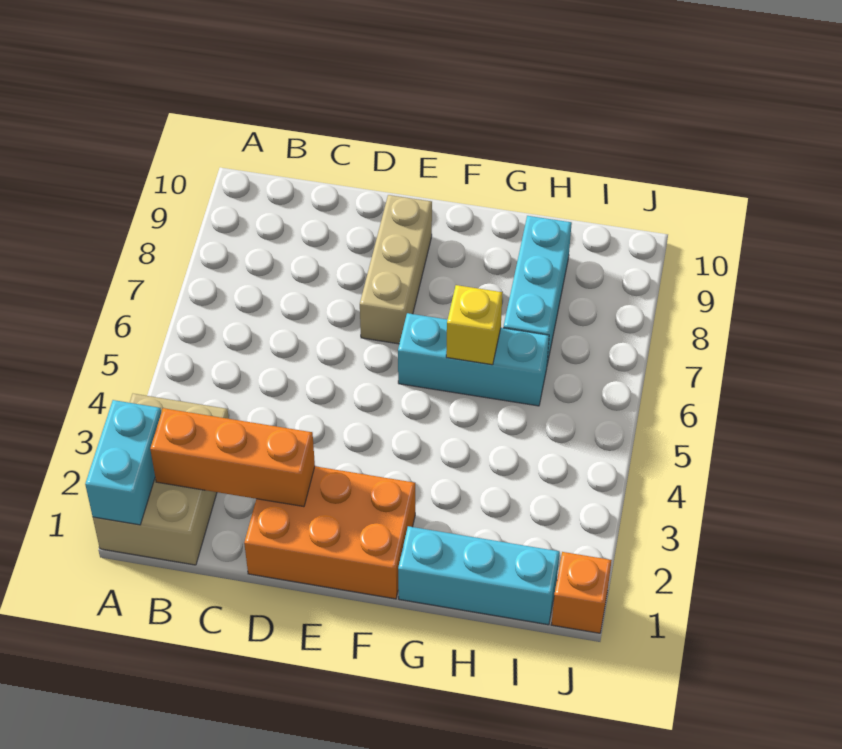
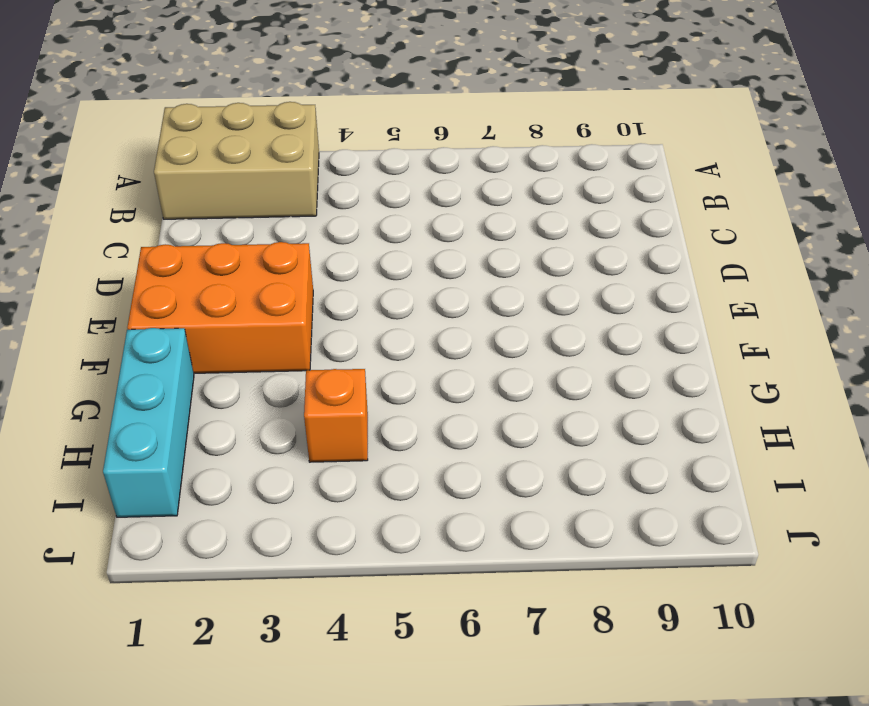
orange 2x3 brick [127,242,313,373] -> orange 2x3 brick turned to [244,466,415,599]
orange 1x1 brick [304,369,368,462] -> orange 1x1 brick moved to [551,552,612,633]
none -> tan 1x3 brick [360,195,432,344]
none -> cyan 1x3 brick [398,313,549,406]

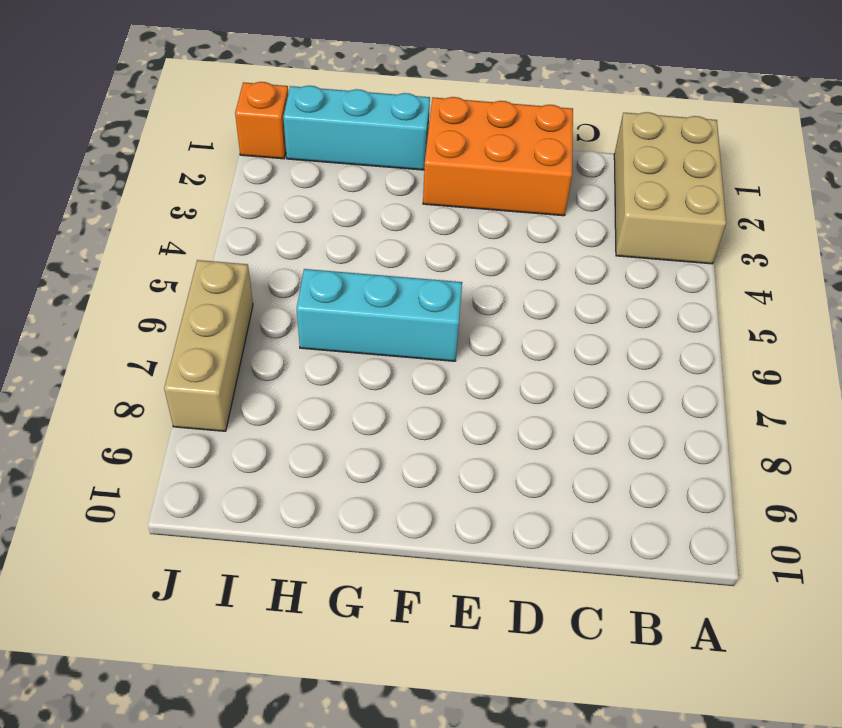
tan 1x3 brick [164,260,253,431] -> tan 1x3 brick moved to [360,195,432,344]
none -> cyan 1x3 brick [503,216,572,364]
none -> cyan 1x2 brick [85,400,161,525]

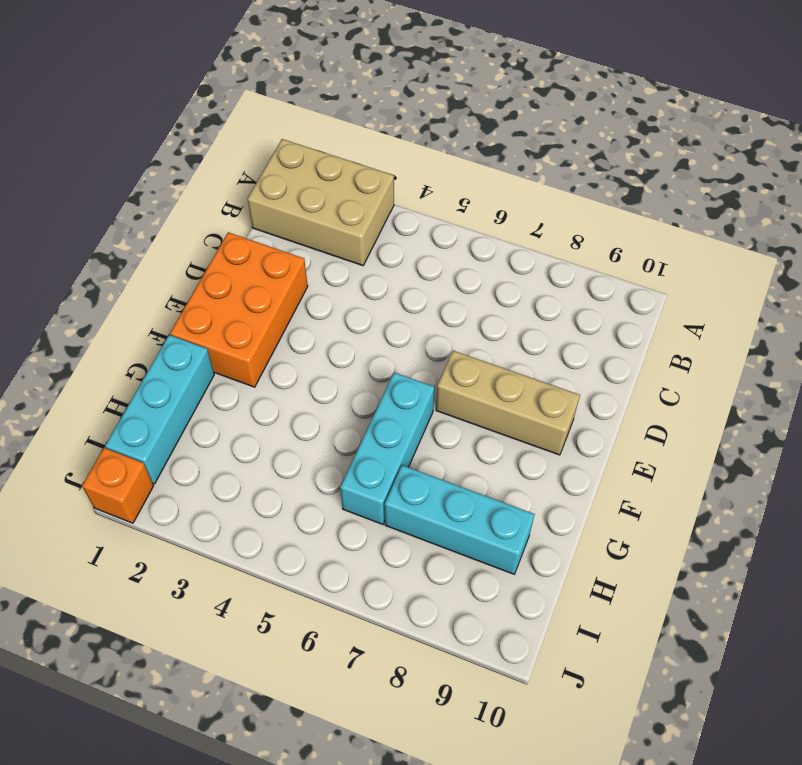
none -> cyan 1x2 brick [85,400,161,525]
none -> orange 1x3 brick [150,408,315,507]

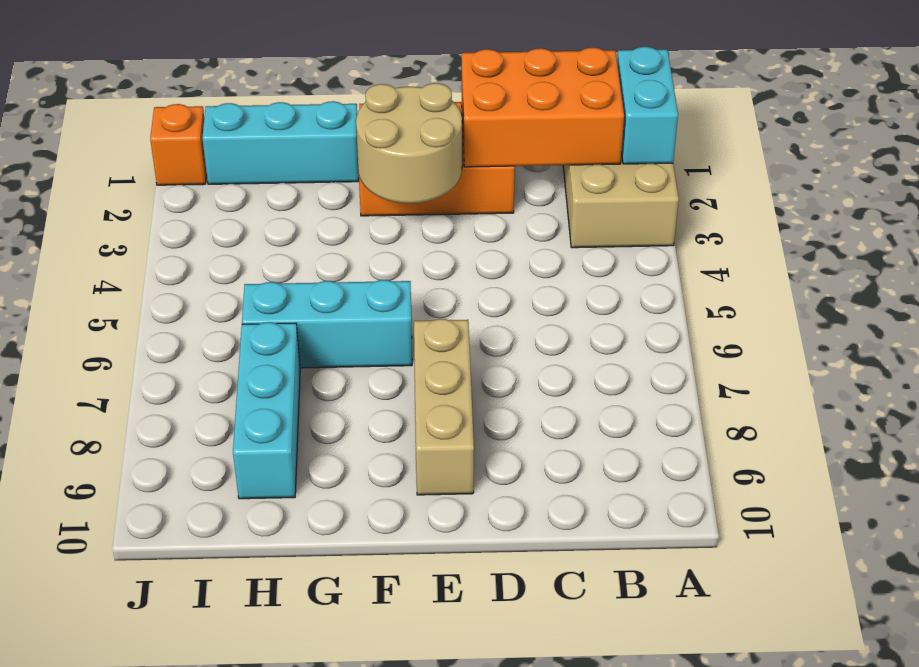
orange 2x3 brick [462,48,624,167] -> orange 1x3 brick [150,408,315,507]
tan 2x2 round brick [356,83,462,203] -> none
none -> yellow 1x1 brick [446,285,502,365]

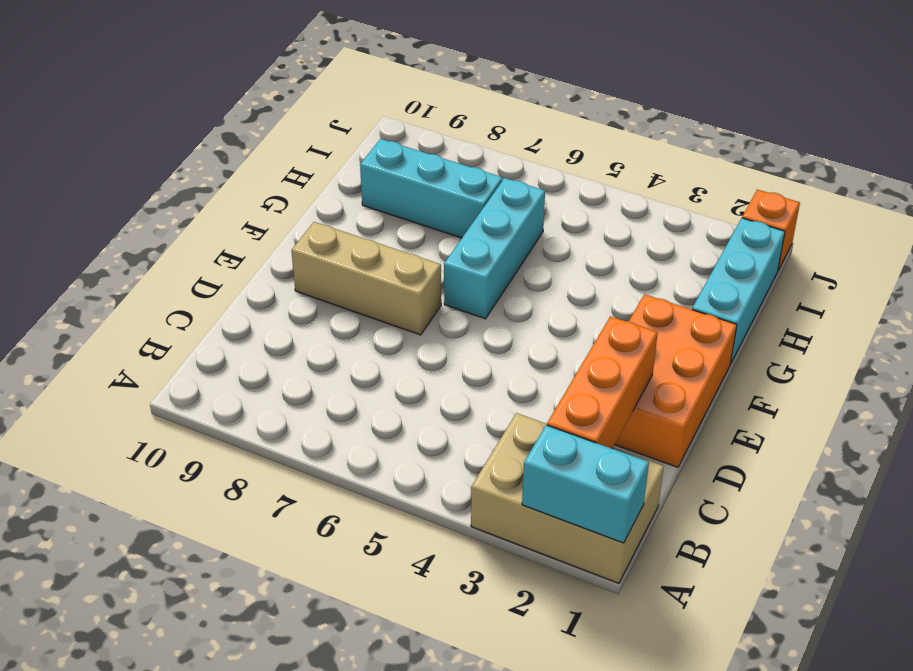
none -> yellow 1x1 brick [446,285,502,365]

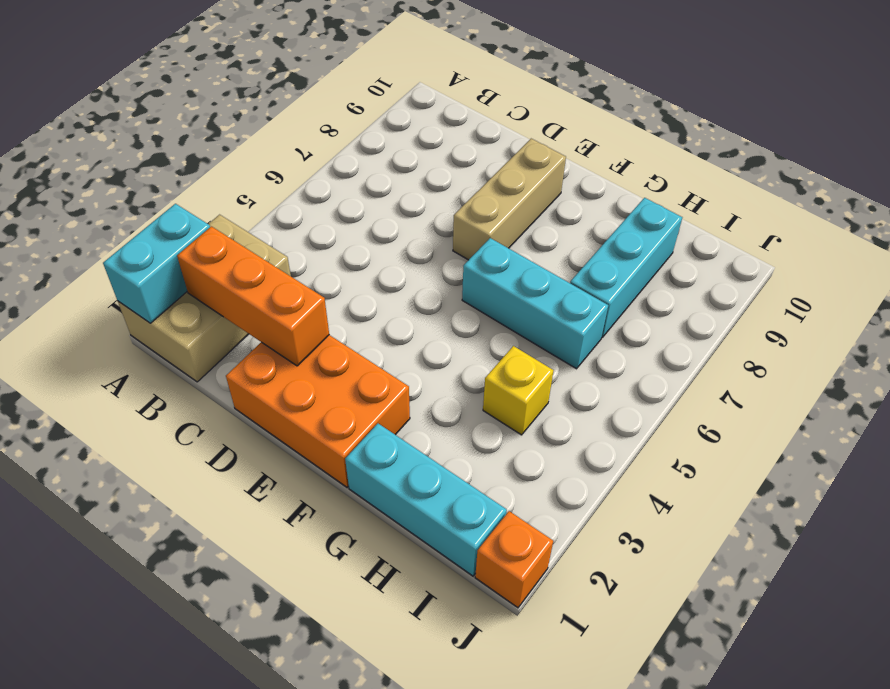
yellow 1x1 brick [483,346,554,435] -> yellow 1x1 brick moved to [446,285,502,365]

